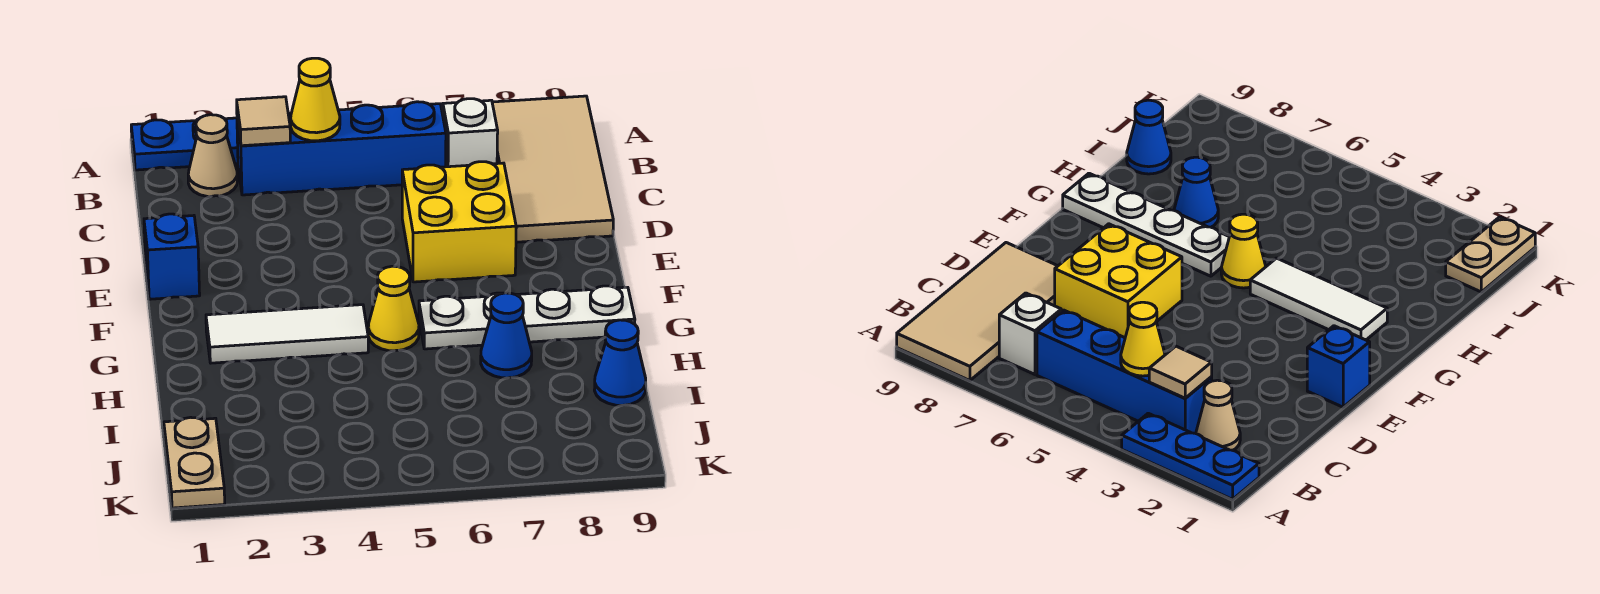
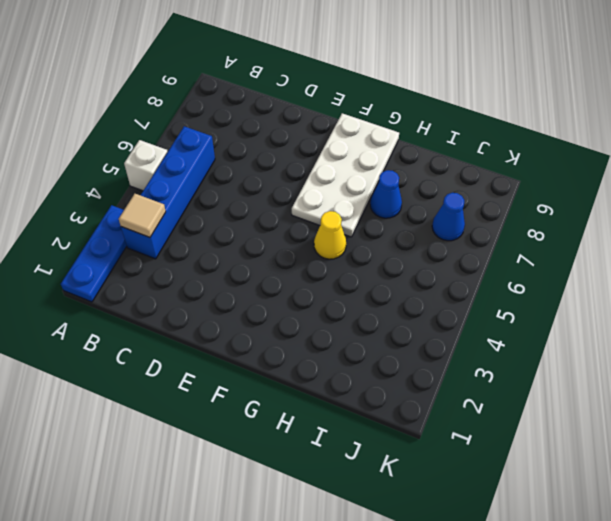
white 1x1 brick [124,140,168,191] -> white 1x1 brick moved to [443,99,498,167]
white 2x4 plate [292,113,399,237] -> white 1x4 plate [419,286,635,349]
blue 1x1 cone [432,193,465,241] -> blue 1x1 cone moved to [594,320,646,405]
none -> tan 2x4 tile [492,96,613,242]
none -> tan 1x1 cone [188,115,238,197]
none -> yellow 2x2 brick [402,162,516,282]

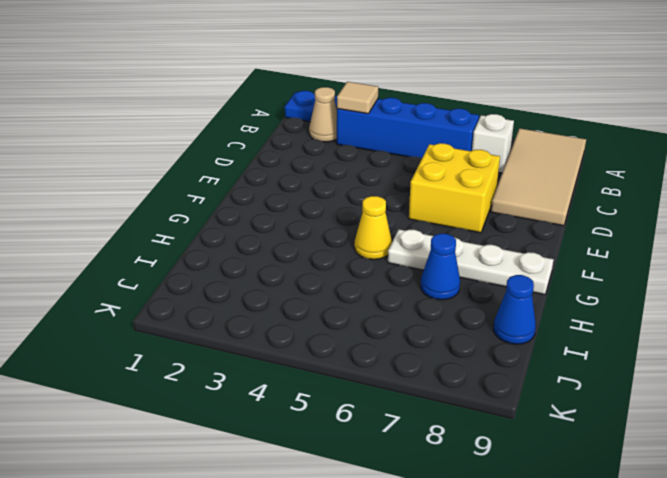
none -> blue 1x1 brick [144,214,200,299]
none -> white 1x3 tile [206,305,368,363]
none -> tan 1x2 plate [164,417,225,508]

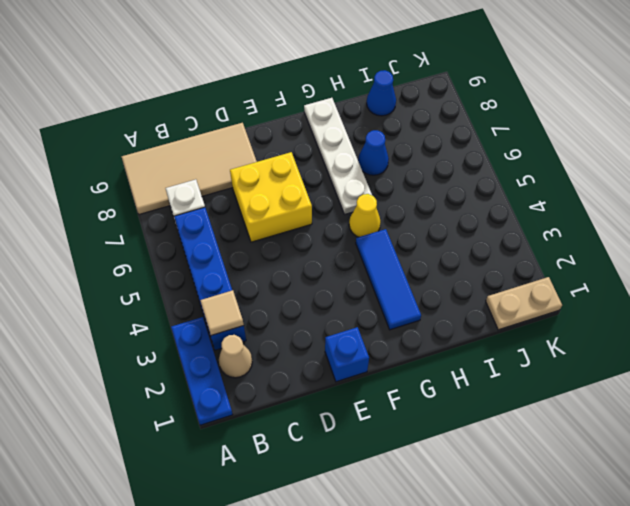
blue 1x3 tile [356,229,421,330] -> white 1x3 tile [206,305,368,363]
none -> yellow 1x1 cone [291,58,340,141]

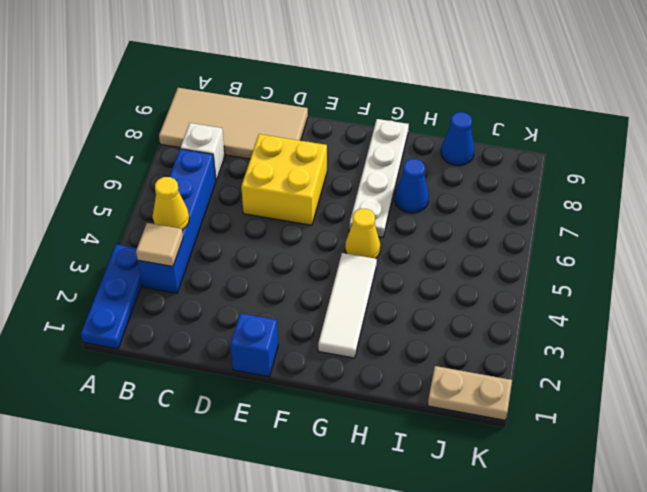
none -> tan 1x1 cone [188,115,238,197]

